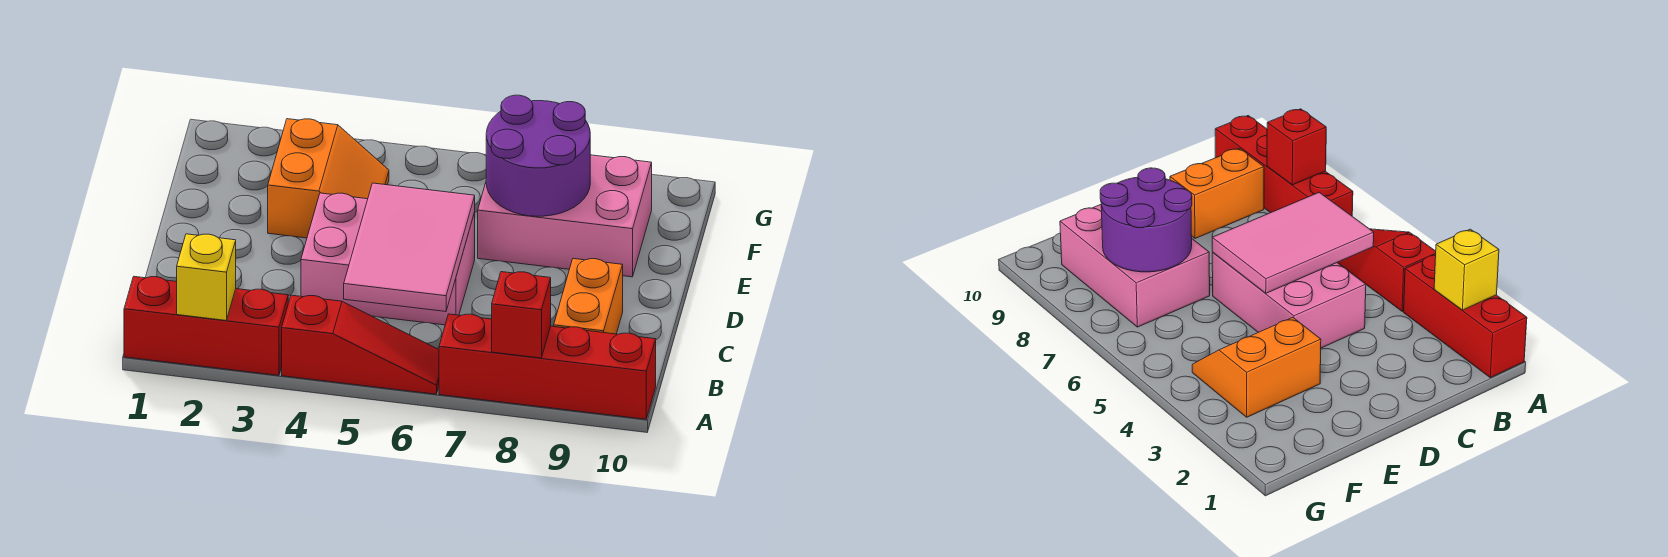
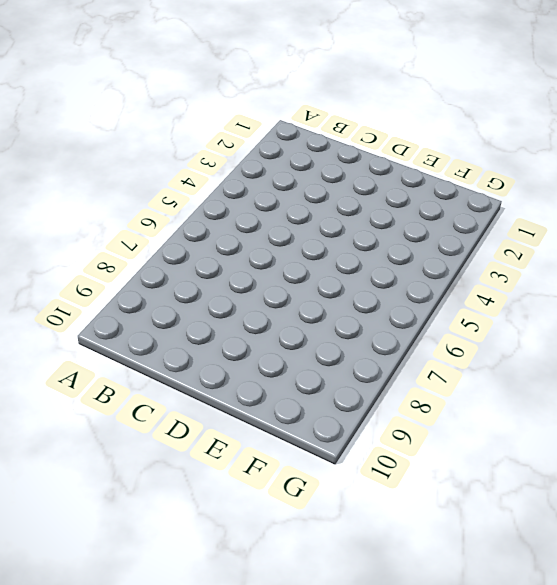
none -> red 1x3 brick [124,277,288,376]
none -> red 1x3 slope [282,295,439,394]

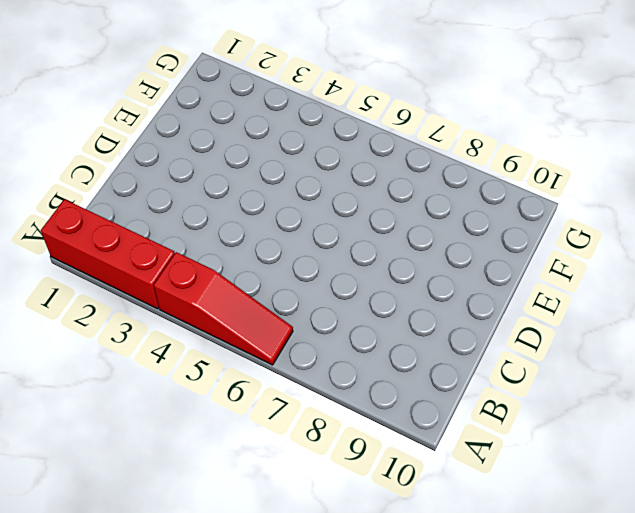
none -> red 1x4 brick [439,314,656,419]
none -> orange 1x2 brick [554,259,623,334]

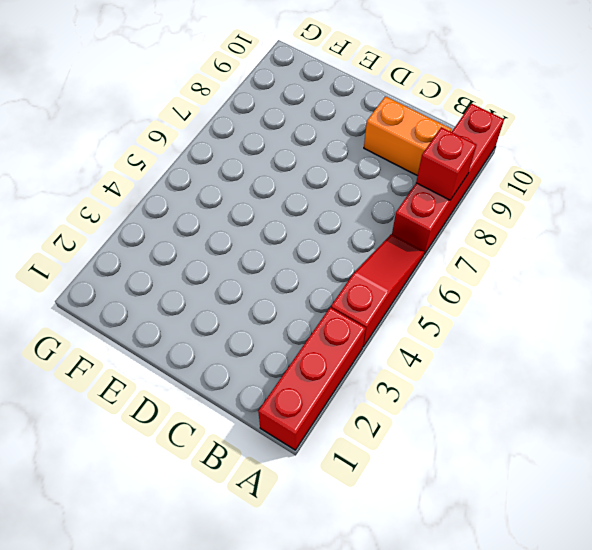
none -> pink 2x3 brick [301,193,475,325]
none -> orange 2x2 slope [268,119,389,238]

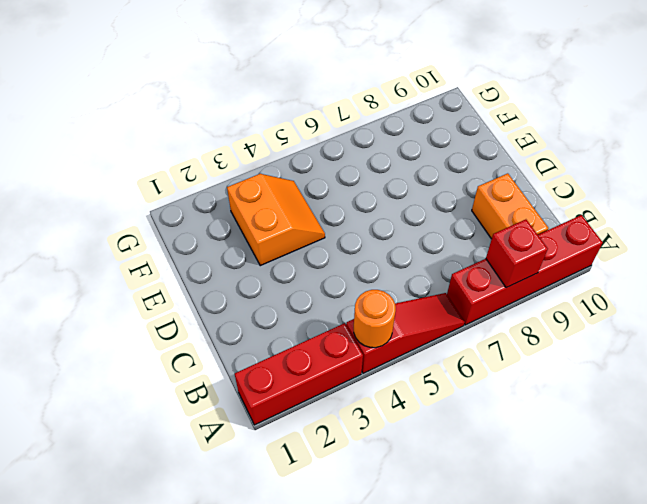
orange 1x1 round brick [354,290,396,348] -> none
none -> pink 2x3 brick [301,193,475,325]
none -> pink 2x3 brick [478,155,652,277]

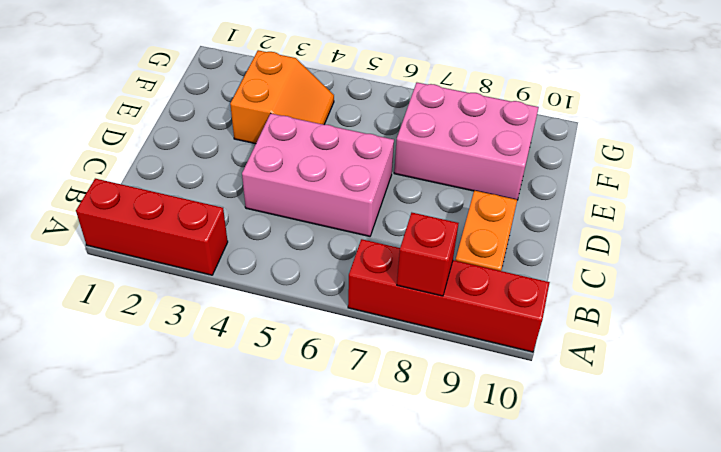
none -> red 1x3 slope [282,295,439,394]
none -> yellow 1x1 brick [177,234,236,320]

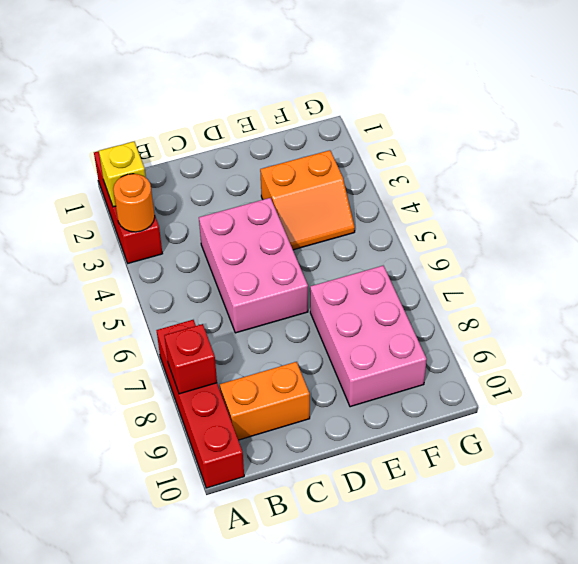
orange 1x1 round brick [113,174,155,232] -> none
none -> red 1x3 slope [282,295,439,394]
none -> pink 2x3 tile [344,183,475,312]

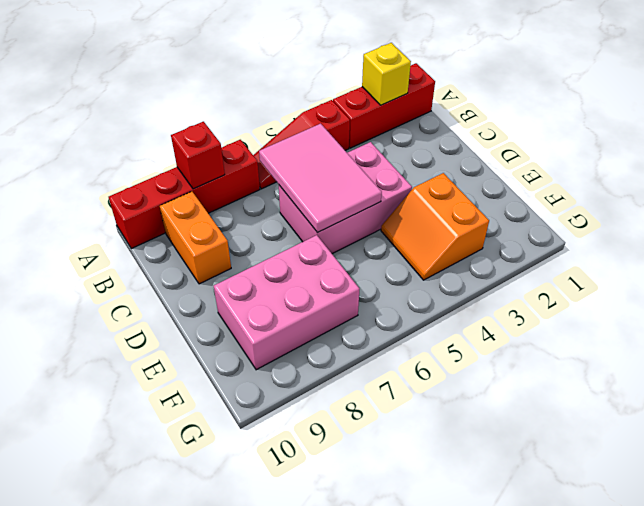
none -> purple 2x2 round brick [486,95,590,216]

